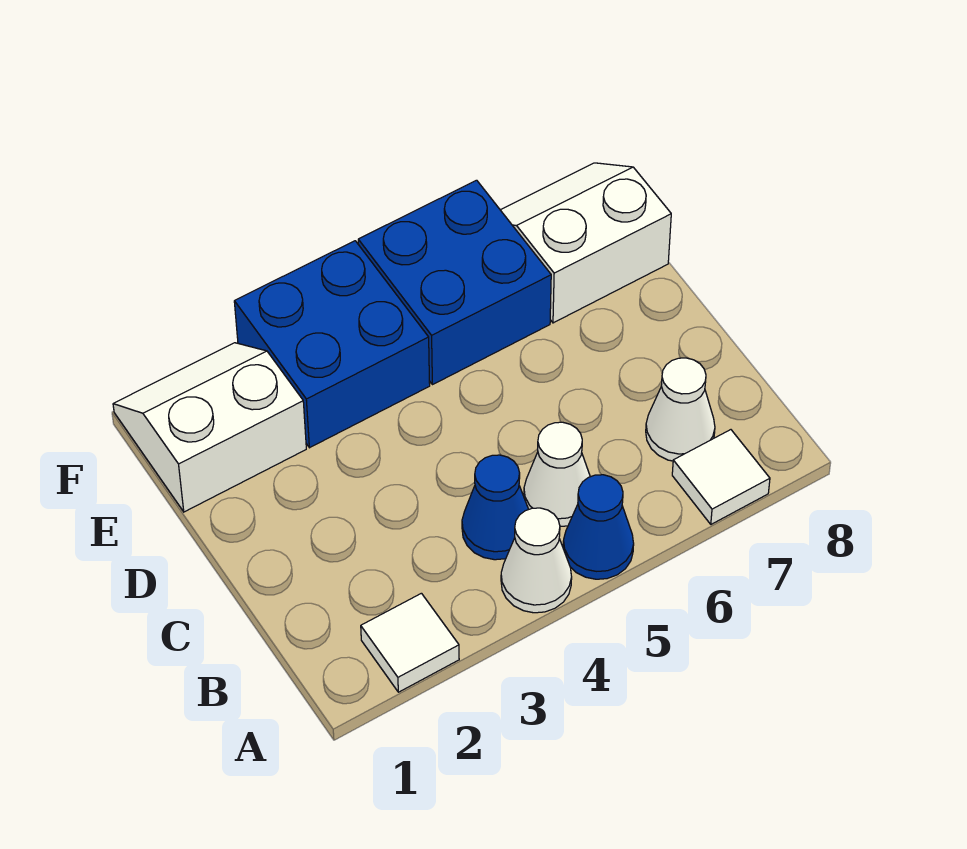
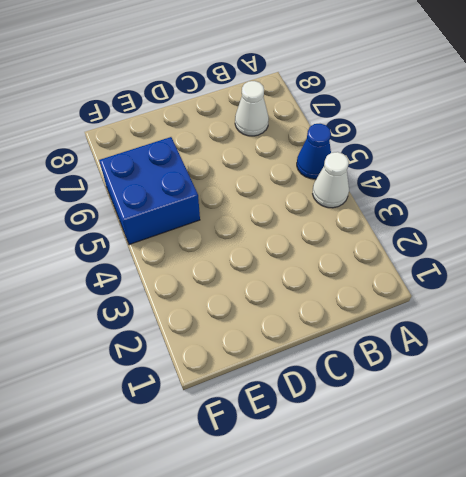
none -> white 1x1 tile [361,593,459,692]
none -> white 1x1 tile [672,430,770,524]

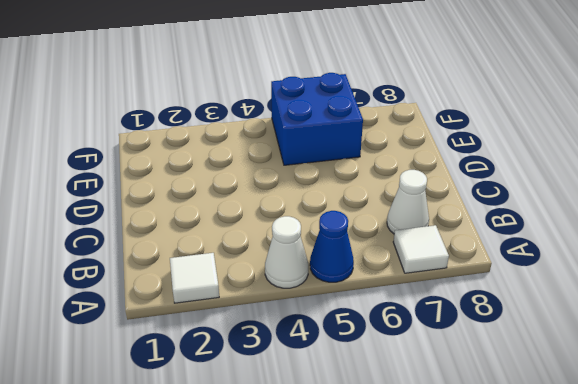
none -> blue 1x1 cone [462,455,529,560]
none -> white 1x1 cone [524,422,590,527]

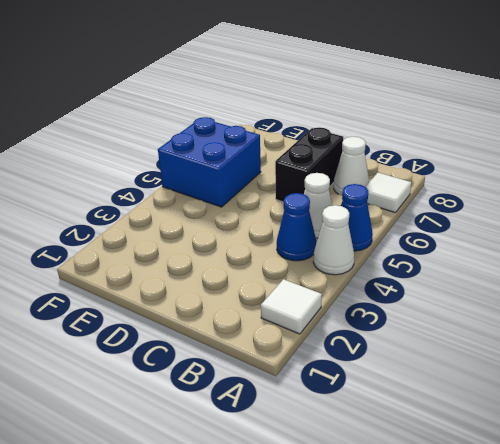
black 1x2 brick [275,128,343,202] -> none
none -> white 2x2 slope [113,343,306,512]
none -> blue 2x2 brick [234,241,430,448]

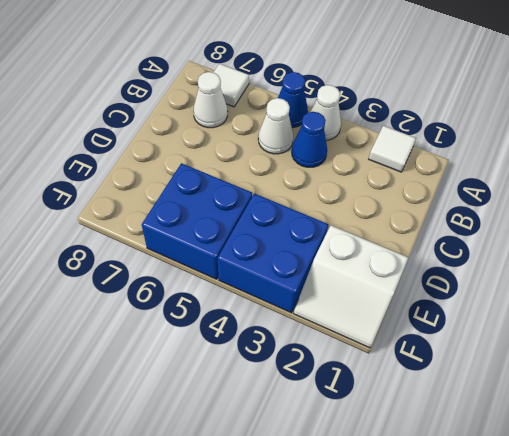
none -> white 2x2 slope [501,163,671,323]

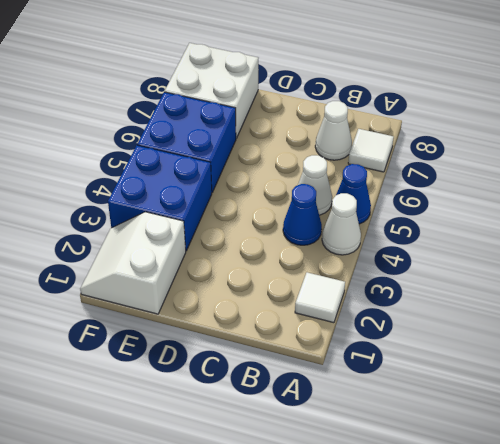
white 2x2 brick [165,43,258,138] -> white 2x2 slope [501,163,671,323]

